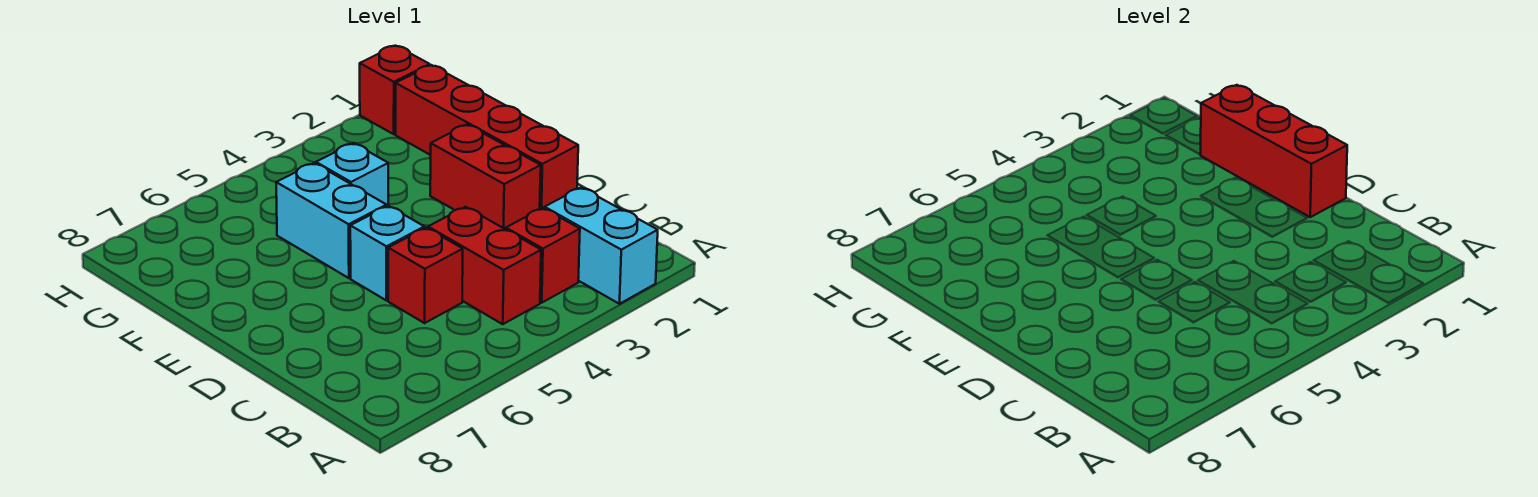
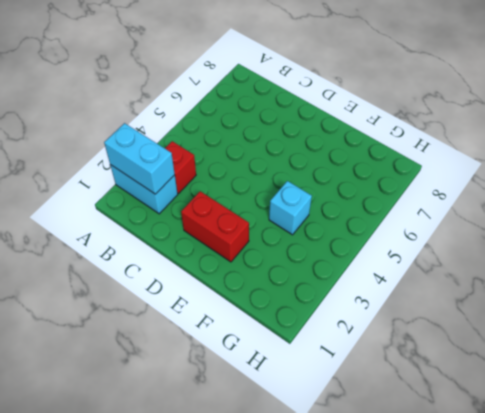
cyan 1x2 brick [104,123,175,194] -> cyan 1x2 brick moved to [276,163,387,278]
none -> red 1x2 brick [428,207,541,324]
none -> red 1x1 brick [388,228,463,323]

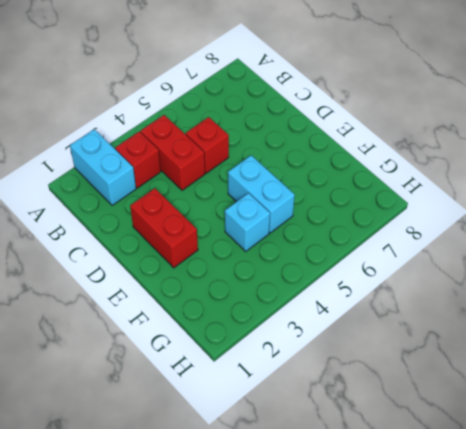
none -> red 1x4 brick [396,65,578,209]
none -> cyan 1x1 brick [350,206,424,300]

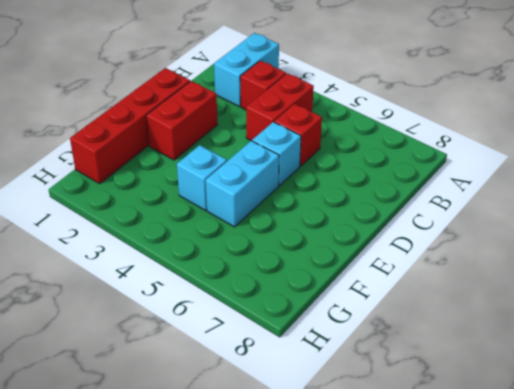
none -> red 1x1 brick [360,46,430,134]
none -> red 1x3 brick [1201,85,1347,217]

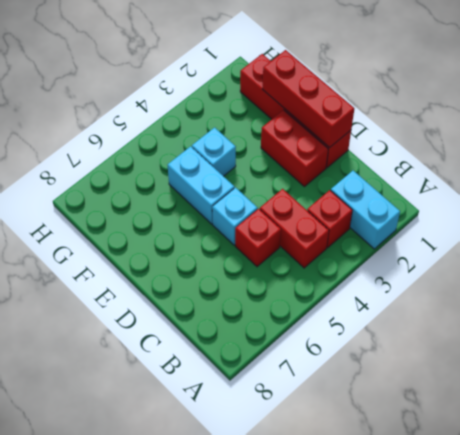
none -> red 1x1 brick [360,46,430,134]

